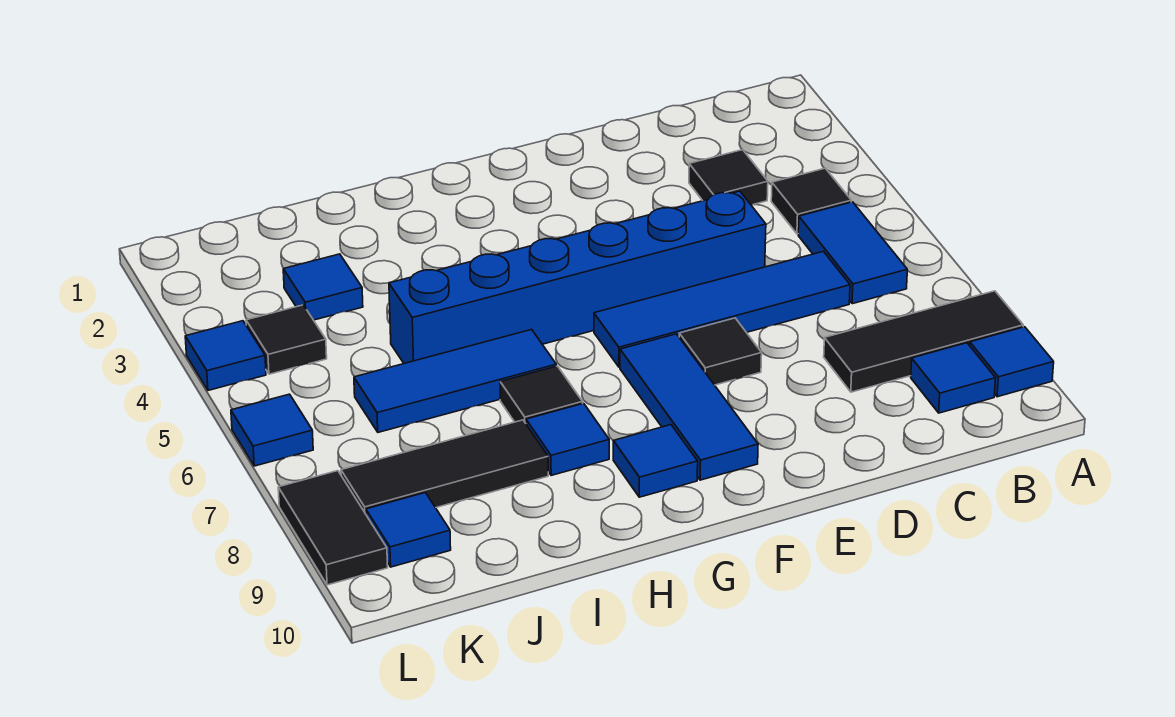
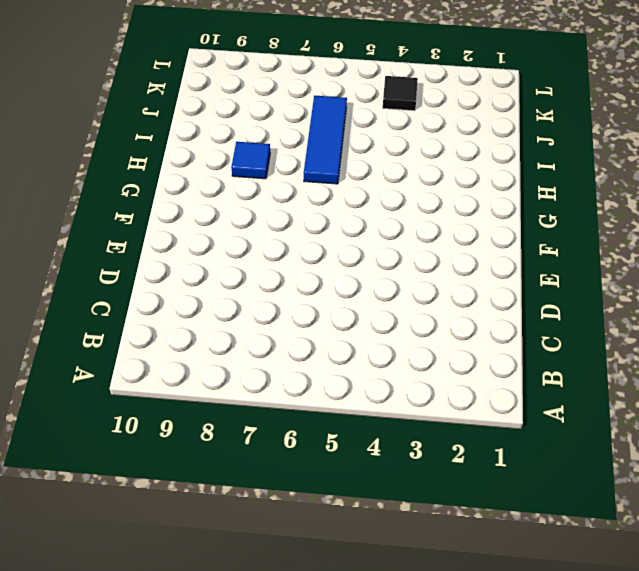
none -> black 1x3 tile [824,291,1023,392]
none -> blue 1x1 tile [970,327,1054,397]
none -> black 1x1 tile [771,168,851,234]

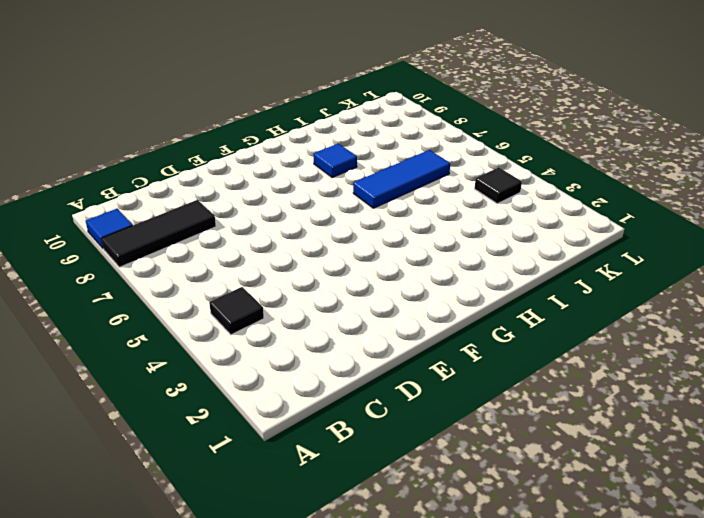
none -> blue 1x2 tile [798,202,907,304]
none -> blue 1x1 tile [911,343,996,413]
none -> black 1x1 tile [689,150,768,205]

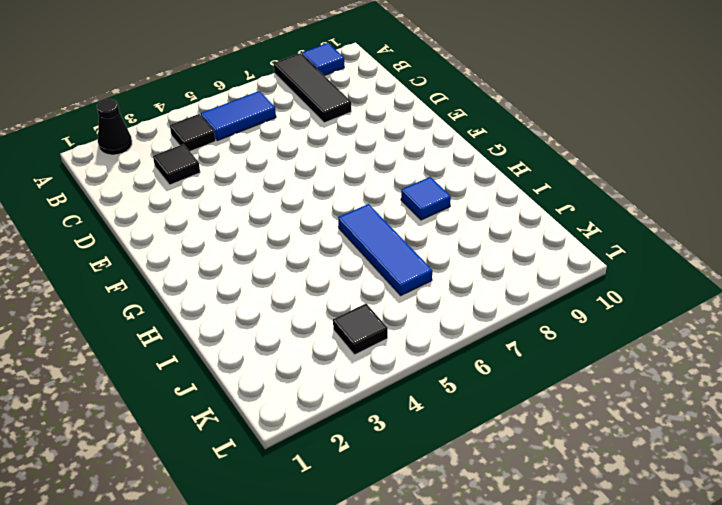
black 1x1 cone [97,99,132,155] -> none
none -> blue 1x1 tile [911,343,996,413]
none -> blue 1x4 tile [594,251,850,367]
none -> blue 1x6 brick [389,191,766,363]

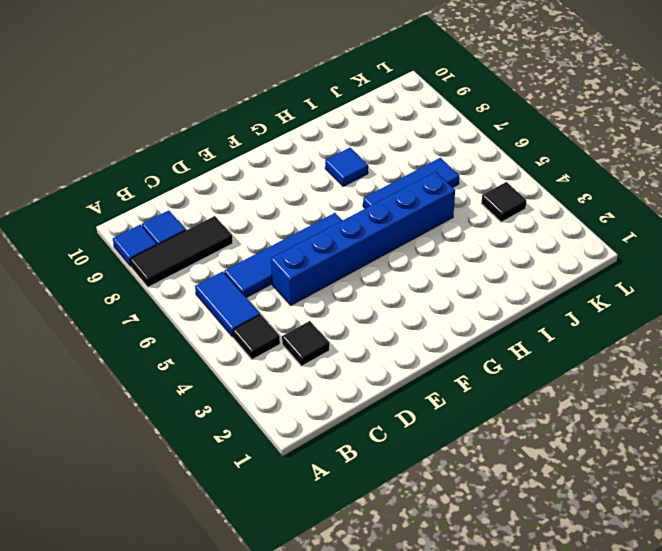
none -> black 1x1 tile [679,318,762,385]
none -> blue 1x3 tile [620,334,758,480]
none -> blue 1x1 tile [613,425,698,497]

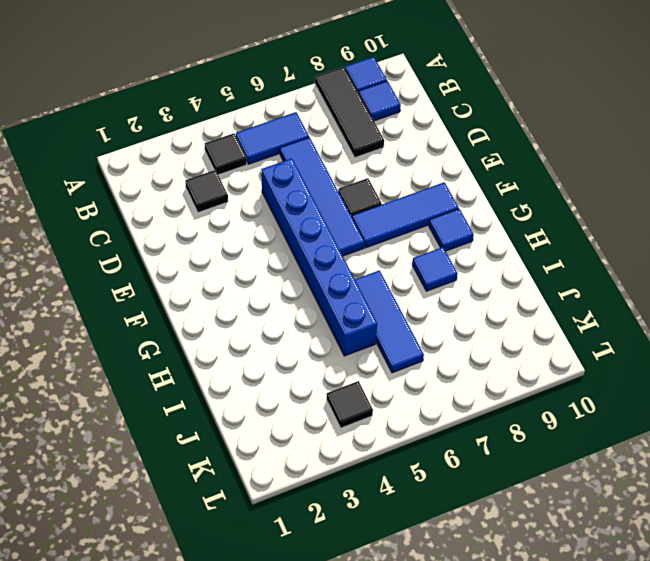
none -> black 1x1 tile [500,366,583,423]
none -> black 1x3 tile [341,420,548,514]
none -> blue 1x1 tile [283,254,363,320]

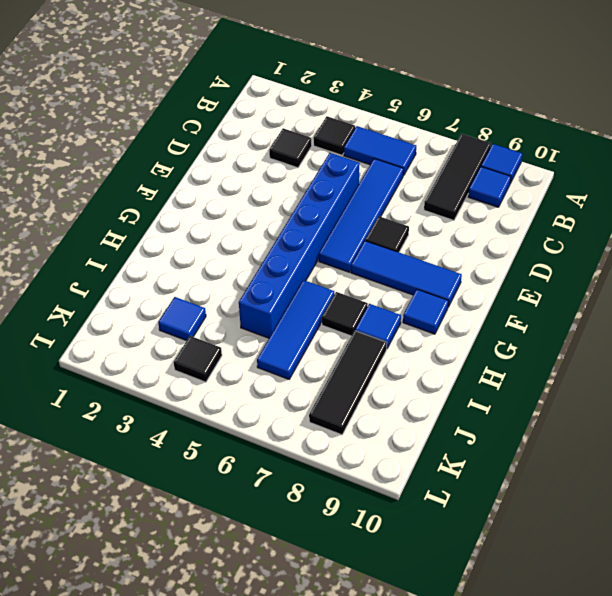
none -> blue 1x1 tile [366,493,451,567]
none -> blue 1x1 tile [185,321,266,390]
none -> blue 1x1 tile [231,394,313,466]

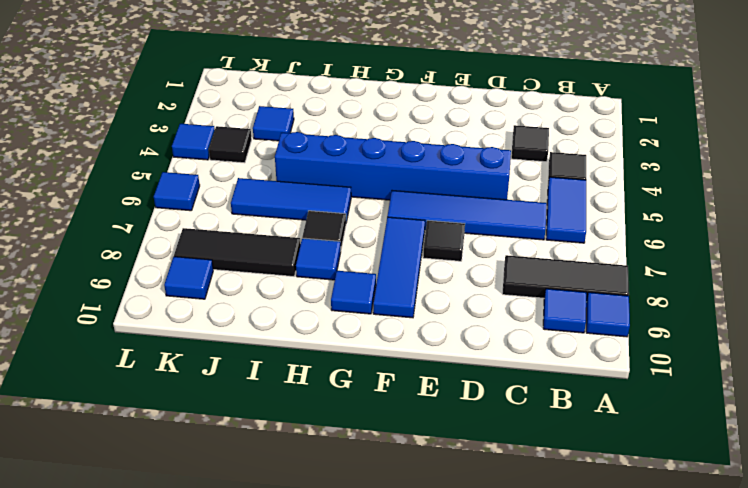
none -> black 1x2 tile [278,471,388,585]

